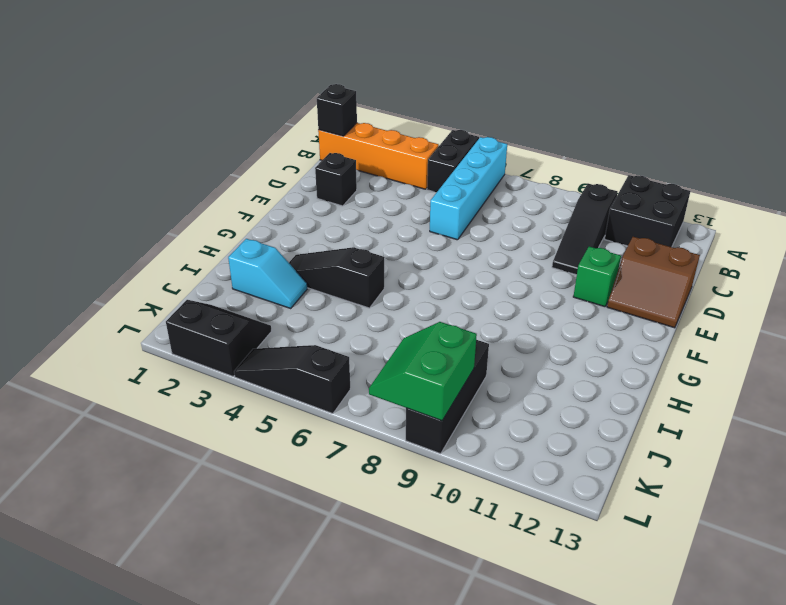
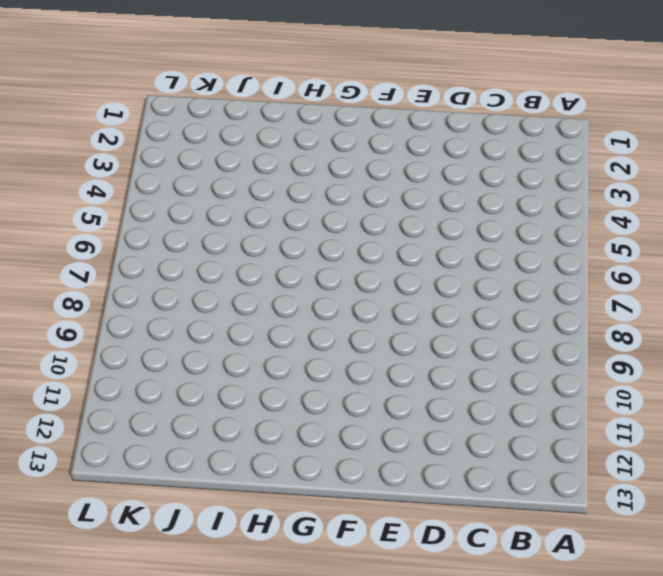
none -> black 1x2 brick [427,130,479,192]
none -> cyan 1x4 brick [430,137,507,240]
none -> black 2x2 brick [605,175,690,247]

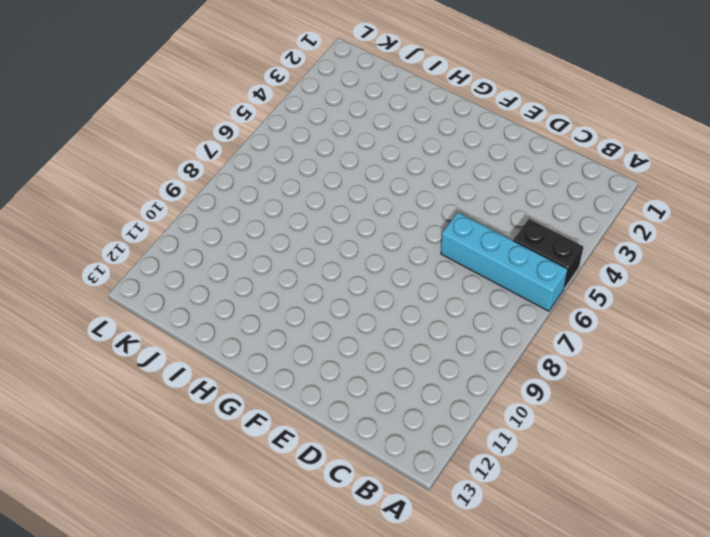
none -> black 2x2 brick [605,175,690,247]
none -> orange 1x4 brick [318,123,439,189]
none -> black 1x3 slope [552,184,618,275]

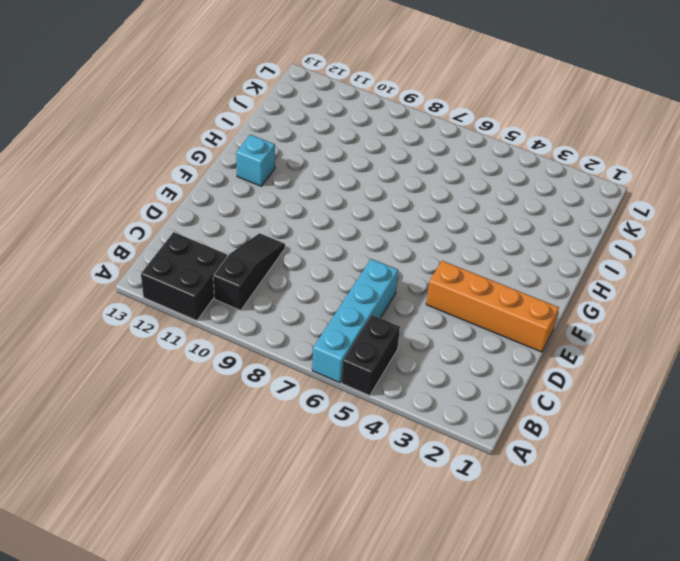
orange 1x4 brick [426,261,559,352] -> orange 1x4 brick moved to [318,123,439,189]
cyan 1x1 brick [236,135,275,186] -> none
none -> black 1x1 brick [315,153,357,206]
none -> brown 2x2 slope [607,237,700,328]
none -> green 1x1 brick [573,246,621,307]

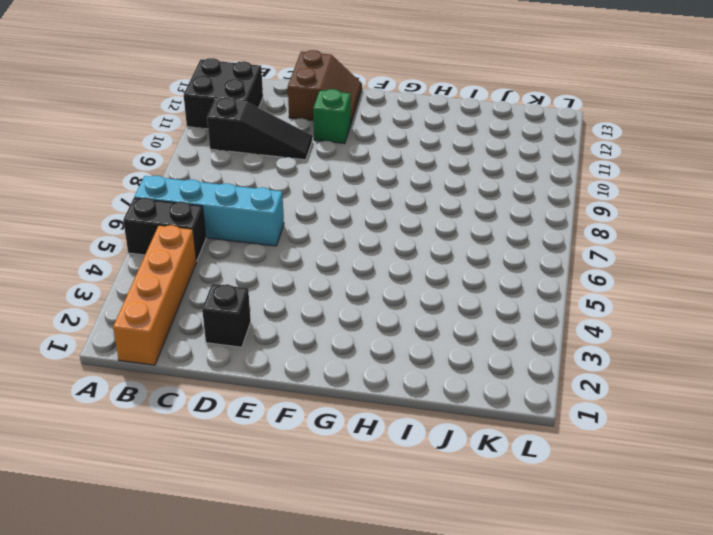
none -> black 1x3 slope [289,247,384,308]
none -> cyan 1x2 slope [228,239,307,308]
none -> black 1x3 brick [406,340,489,454]

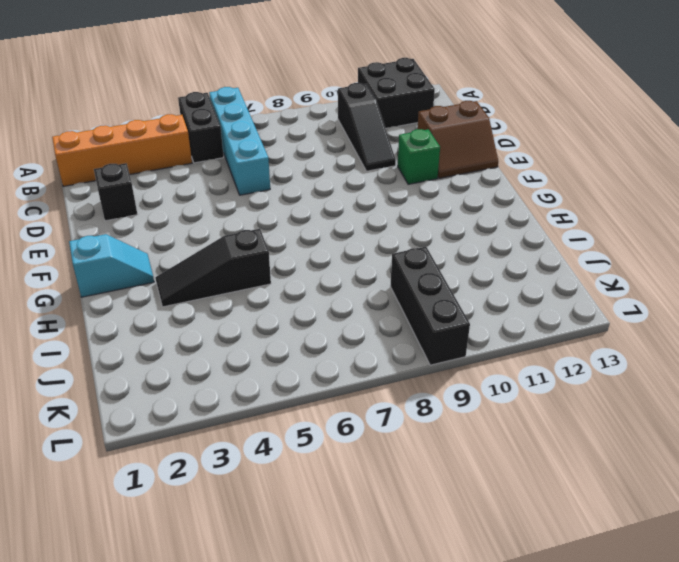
cyan 1x2 slope [69,234,154,297] -> cyan 1x2 slope moved to [228,239,307,308]
none -> black 2x2 slope [166,300,272,376]
none -> black 1x3 slope [234,345,350,414]
none -> black 1x1 brick [317,84,357,136]

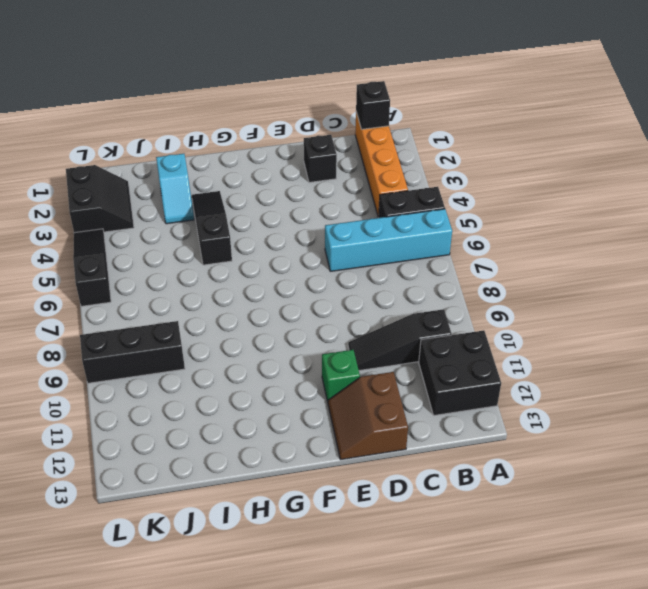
none -> green 2x2 slope [369,322,477,421]

